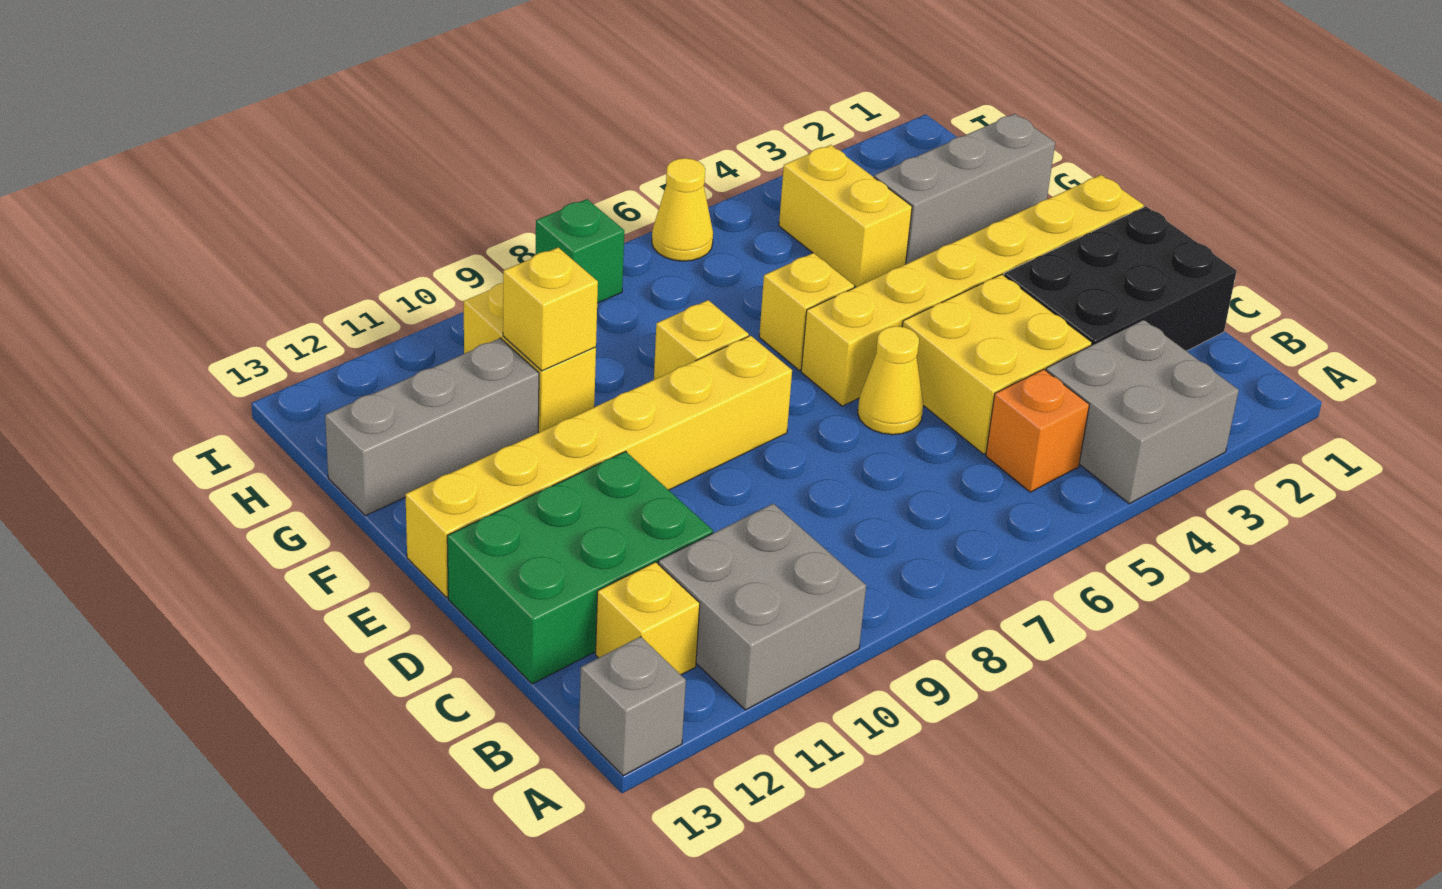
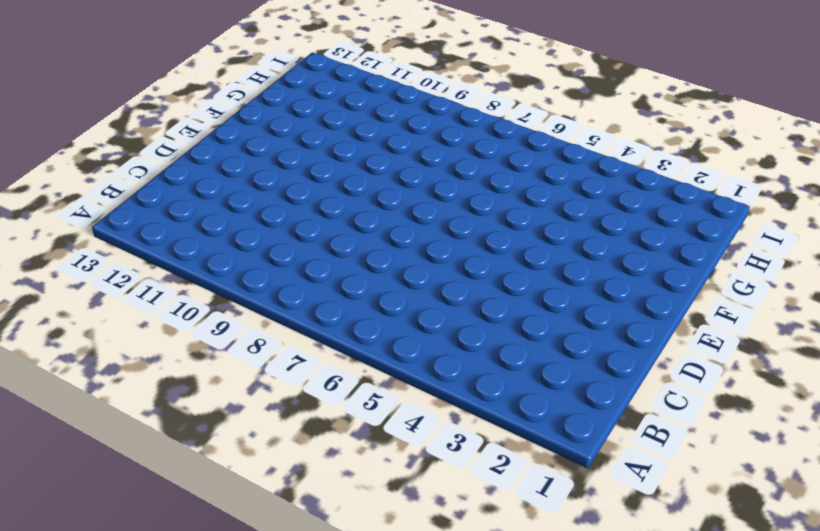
none -> grey 2x2 brick [1046,320,1239,504]
none -> grey 2x2 brick [658,504,866,710]
none -> grey 1x1 brick [579,637,686,776]

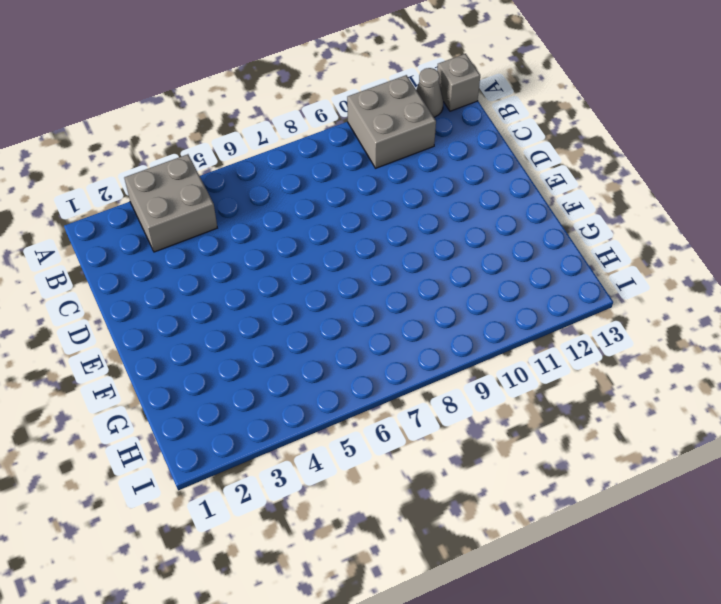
grey 1x1 cone [416,68,443,117] -> none
none -> orange 1x1 brick [986,369,1089,492]
none -> yellow 1x1 brick [596,562,700,675]
none -> black 2x3 brick [1004,207,1237,351]

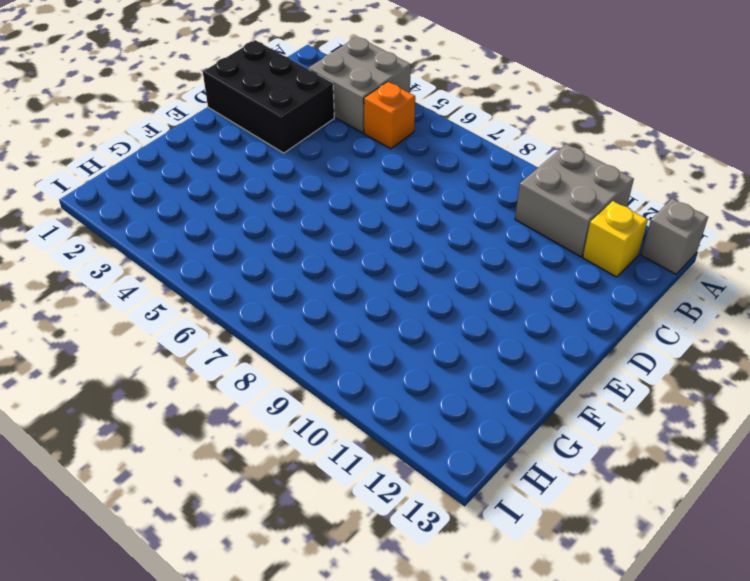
none -> yellow 2x2 brick [902,274,1092,454]
none -> green 2x3 brick [447,451,713,684]
none -> yellow 1x1 cone [858,326,923,435]

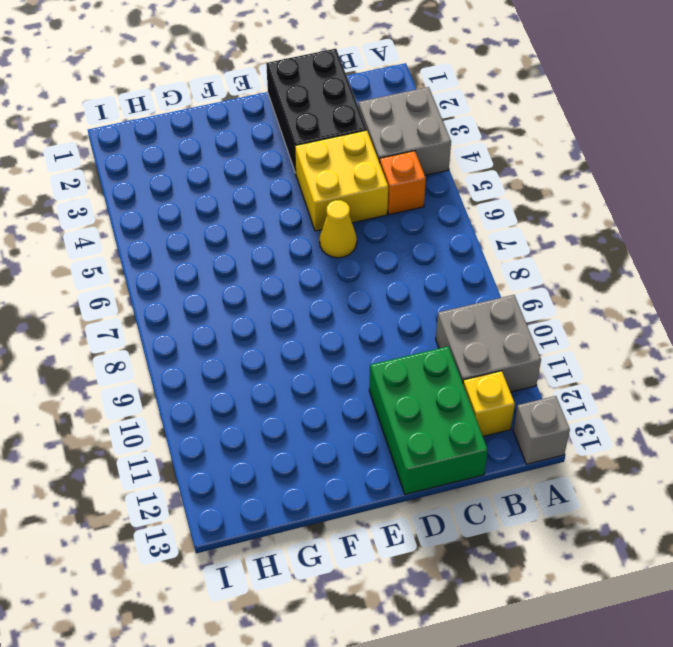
none -> yellow 1x6 brick [801,175,1144,406]
none -> yellow 1x6 brick [405,336,792,597]
none -> yellow 1x1 brick [759,253,854,370]

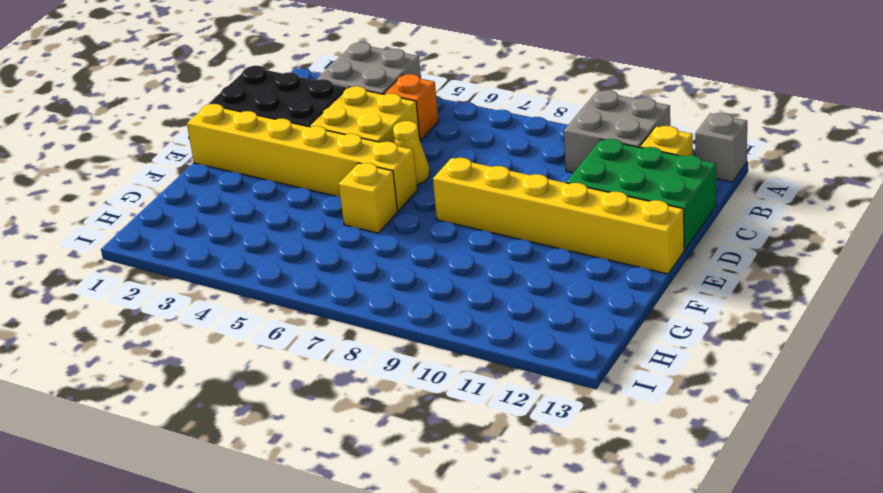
none -> yellow 1x1 brick [654,300,749,380]
none -> grey 1x3 brick [874,114,1055,264]
none -> yellow 1x2 brick [779,145,912,287]

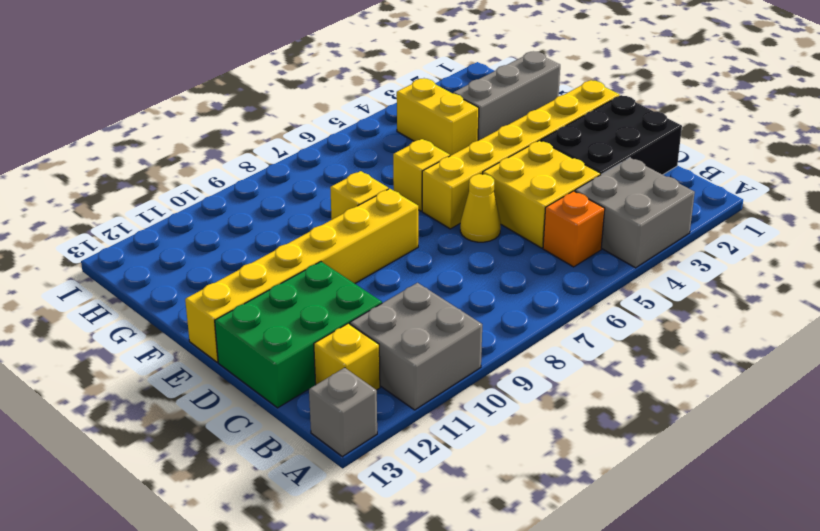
none -> yellow 1x2 brick [464,283,596,433]
none -> grey 1x3 brick [325,338,539,516]
none -> yellow 1x1 cone [652,158,713,261]

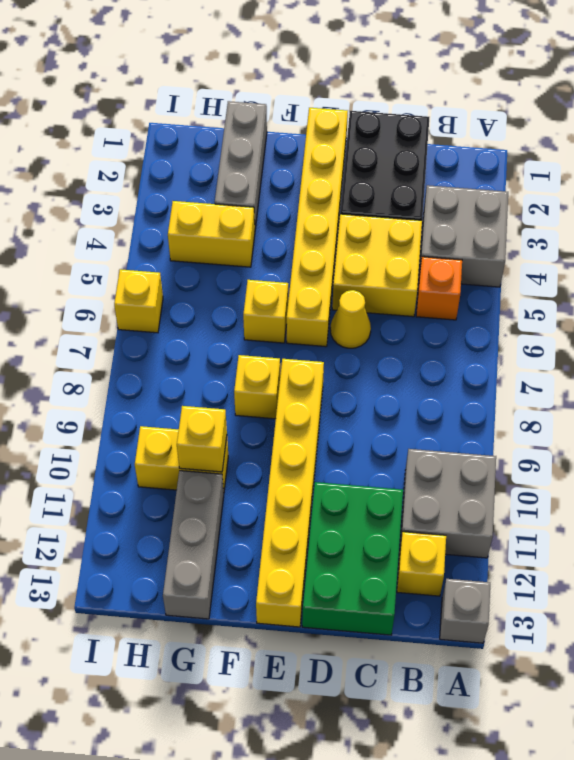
yellow 1x1 brick [114,269,163,333] -> yellow 1x1 cone [652,158,713,261]
none -> green 1x1 brick [536,199,624,303]

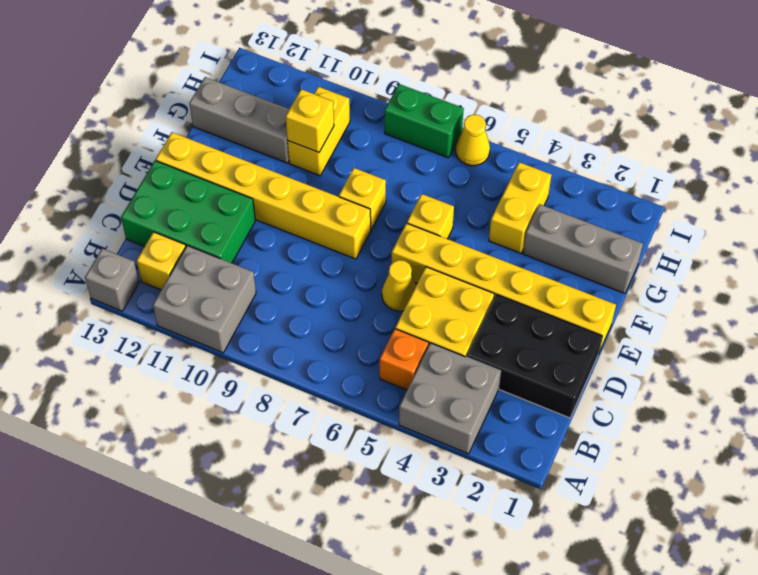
green 1x2 brick [385,84,464,158] -> green 1x1 brick [536,199,624,303]

